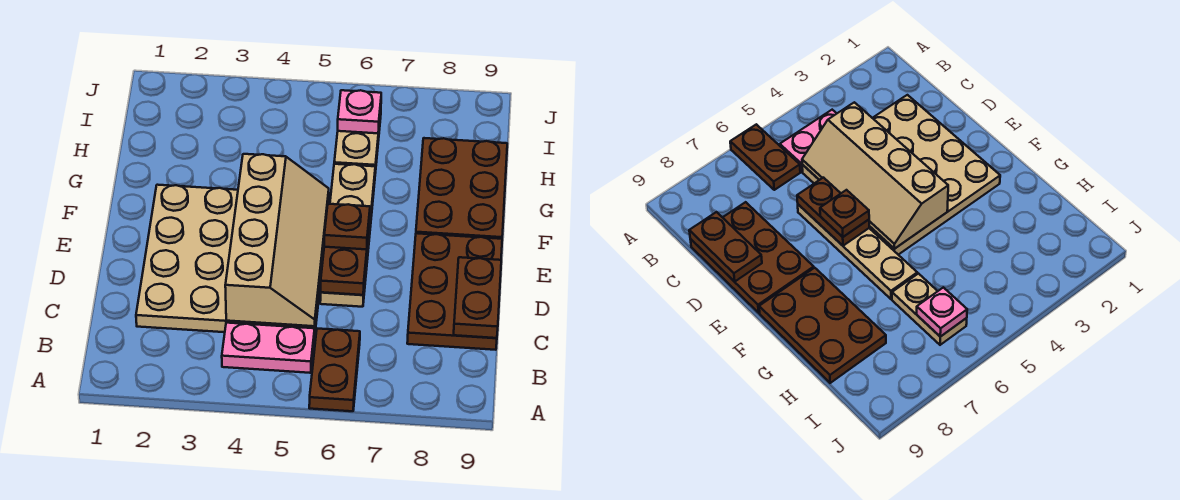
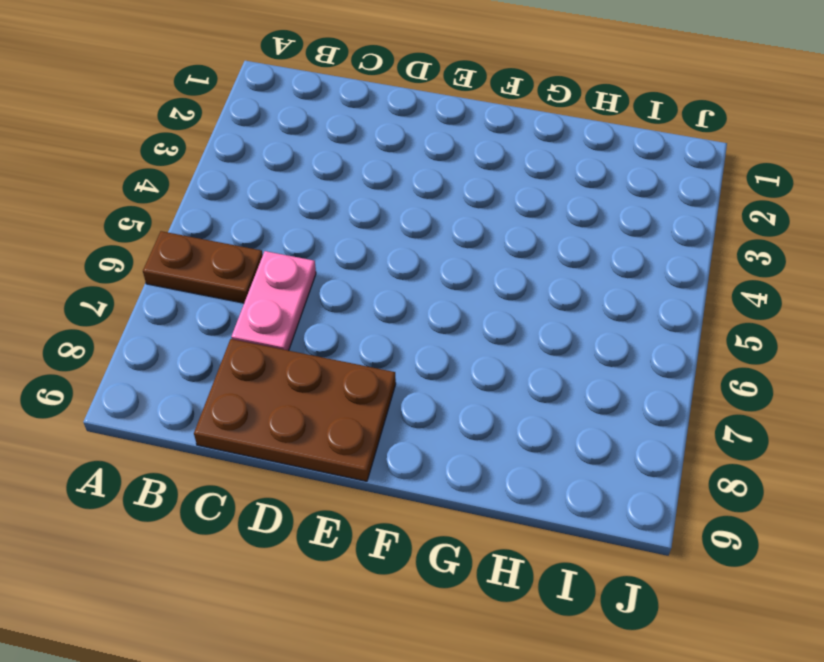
pink 1x2 plate [231,251,316,351] -> pink 1x2 plate moved to [222,323,315,373]
none -> tan 4x4 plate [136,185,329,332]
none -> tan 1x4 plate [320,164,375,307]
none -> brown 2x3 plate [416,138,507,239]

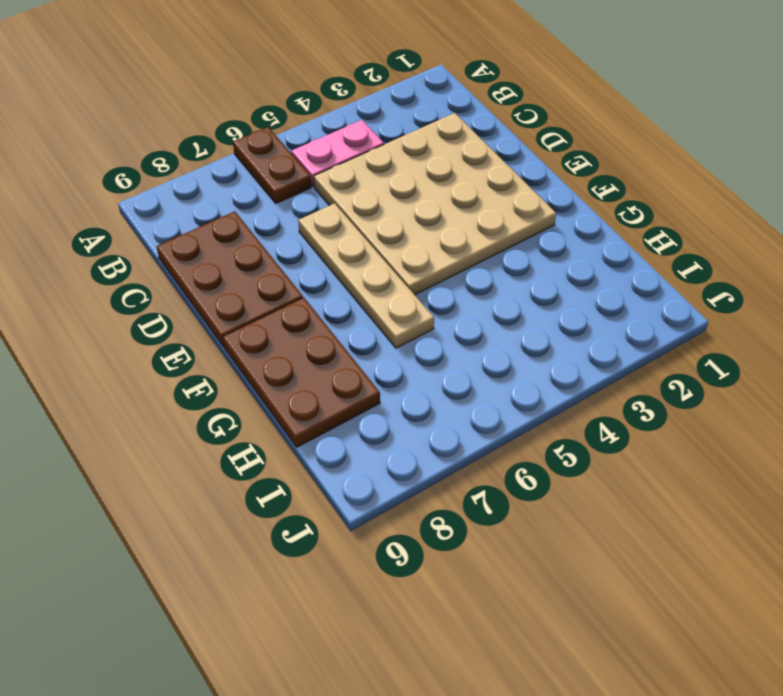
none -> tan 1x2 plate [334,111,381,173]
none -> tan 2x4 slope [225,154,329,326]
none -> brown 1x2 plate [454,257,501,338]

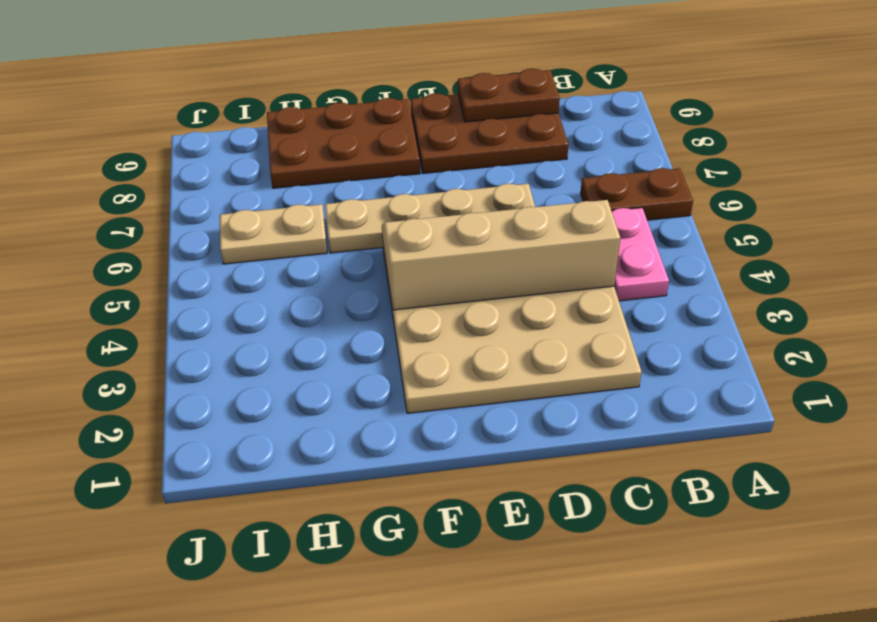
none -> brown 1x2 plate [321,222,370,295]
none -> pink 1x1 plate [338,90,381,133]
none -> brown 1x1 plate [324,204,370,249]

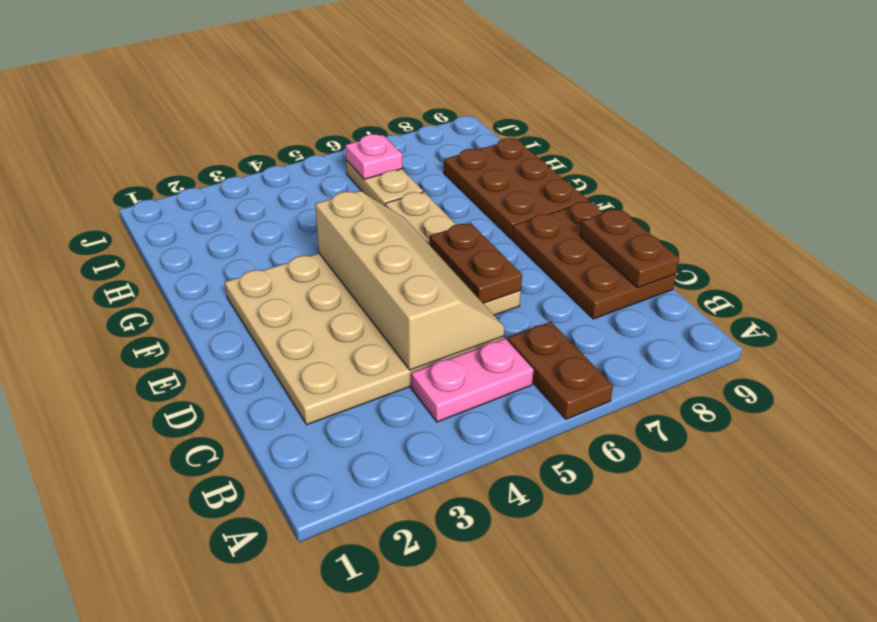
none -> brown 1x1 plate [324,204,370,249]

